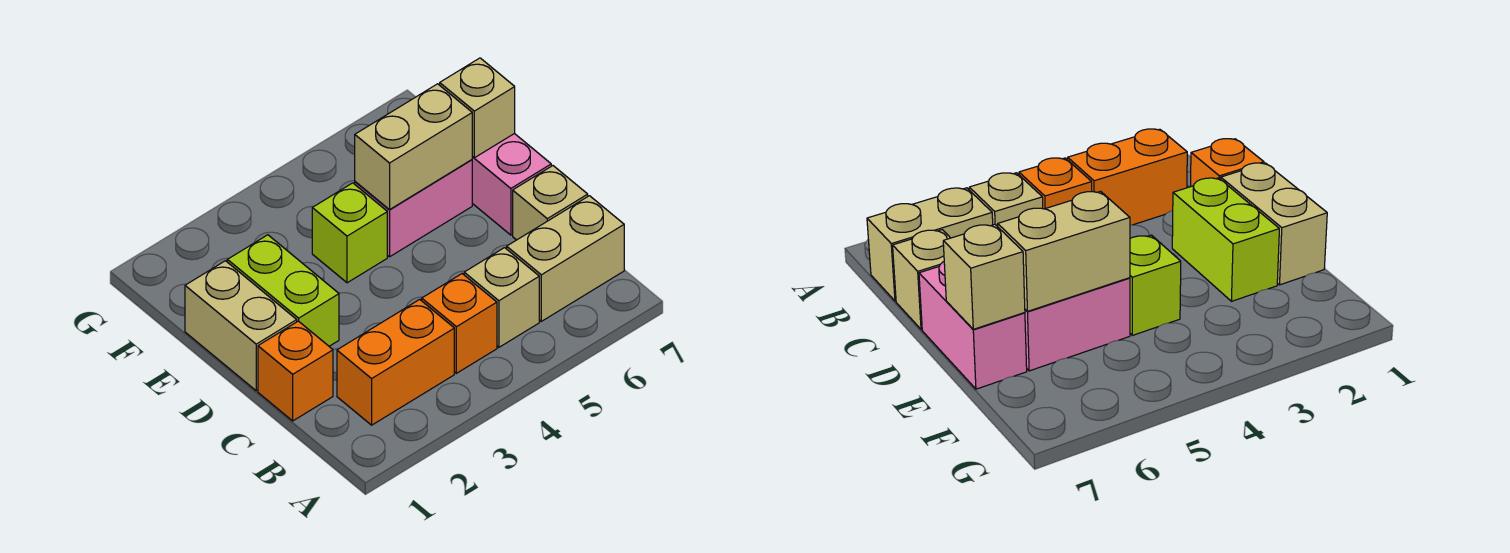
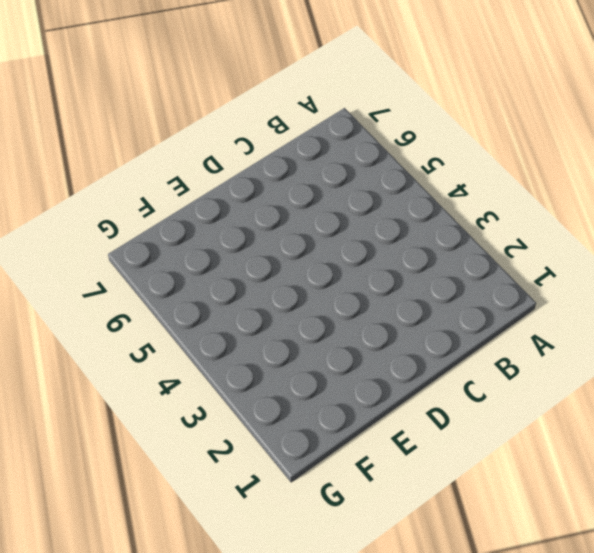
none -> orange 1x2 brick [337,299,454,425]
none -> orange 1x1 brick [422,274,497,373]
none -> tan 1x1 brick [464,248,539,347]

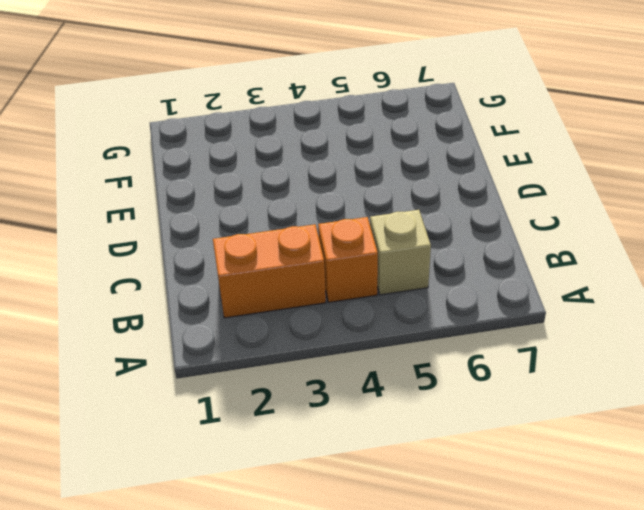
none -> tan 1x2 brick [507,196,624,321]
none -> orange 1x1 brick [258,321,333,421]
none -> tan 1x1 brick [513,166,588,240]

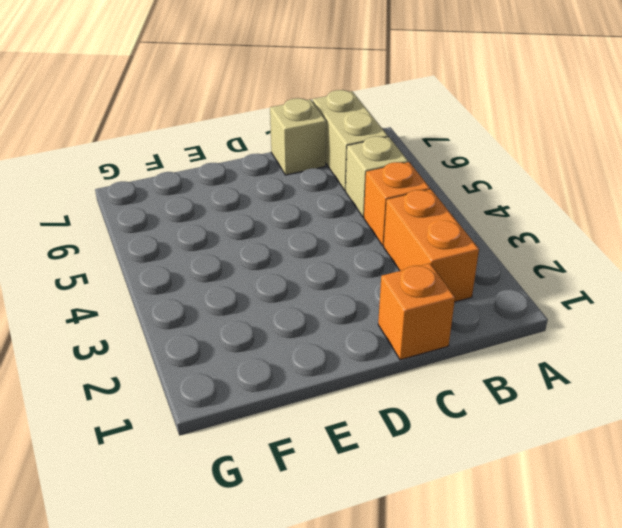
none -> tan 1x2 brick [185,261,297,391]
none -> lime 1x2 brick [227,235,339,346]
none -> pink 1x2 brick [472,133,551,235]

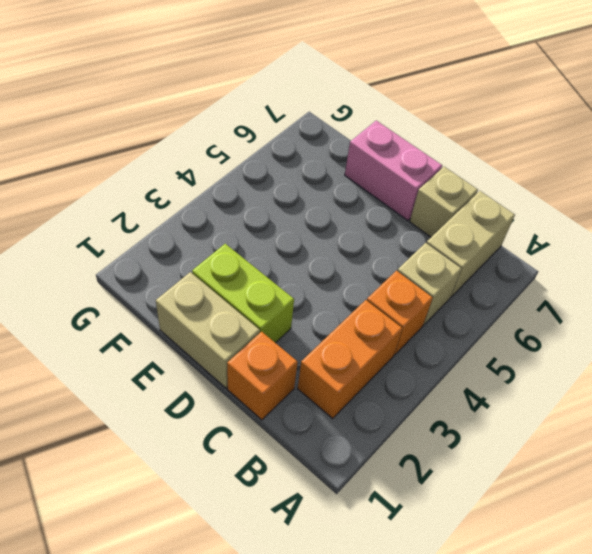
none -> lime 1x1 brick [312,183,387,283]
none -> pink 1x2 brick [355,160,472,257]
none -> tan 1x2 brick [355,84,472,210]

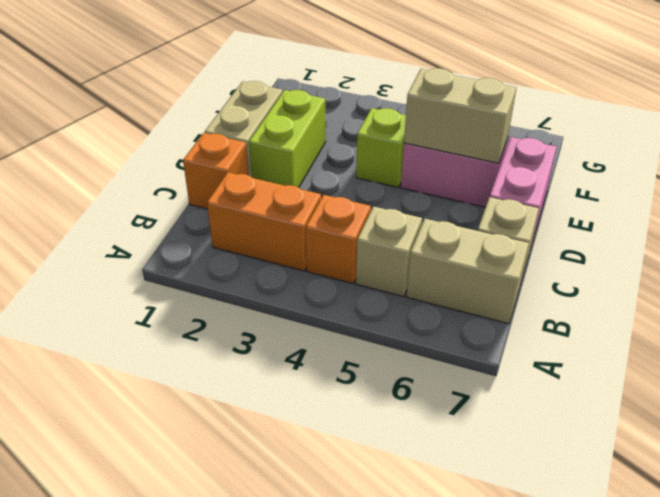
none -> tan 1x1 brick [440,58,515,158]

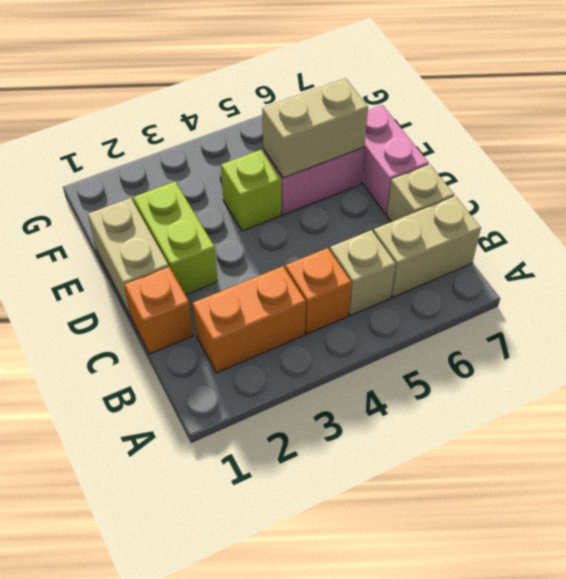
none -> tan 1x1 brick [440,58,515,158]

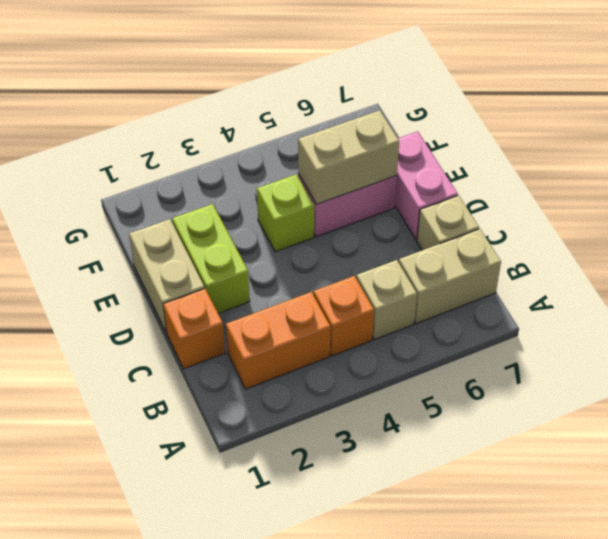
none -> tan 1x1 brick [440,58,515,158]

